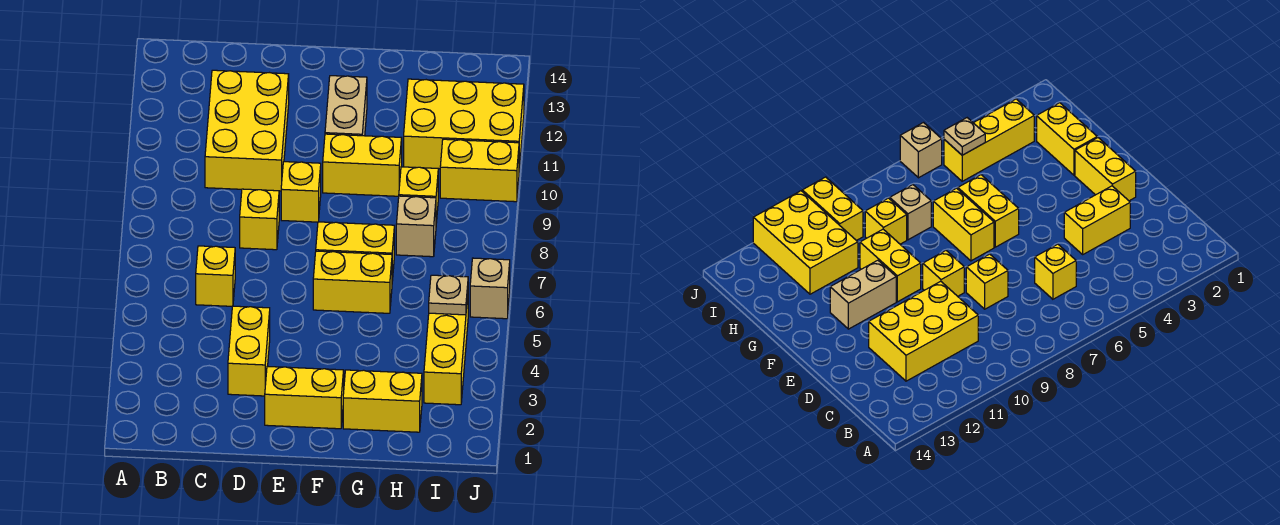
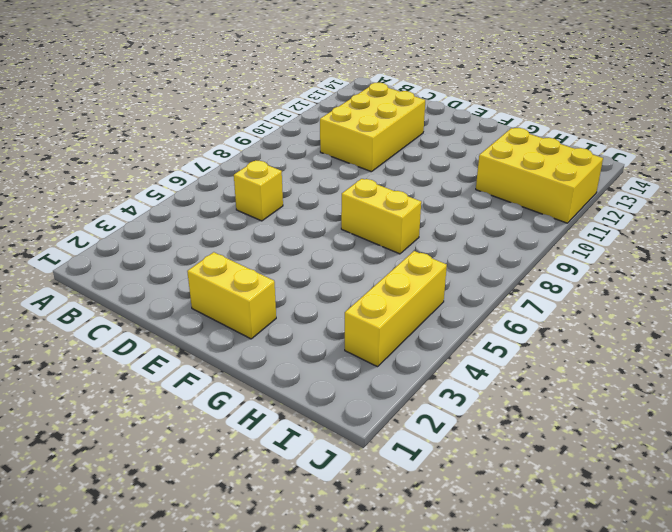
none -> yellow 1x2 brick [228,306,270,396]
none -> yellow 1x1 brick [240,189,279,250]
none -> yellow 1x1 brick [281,162,321,222]

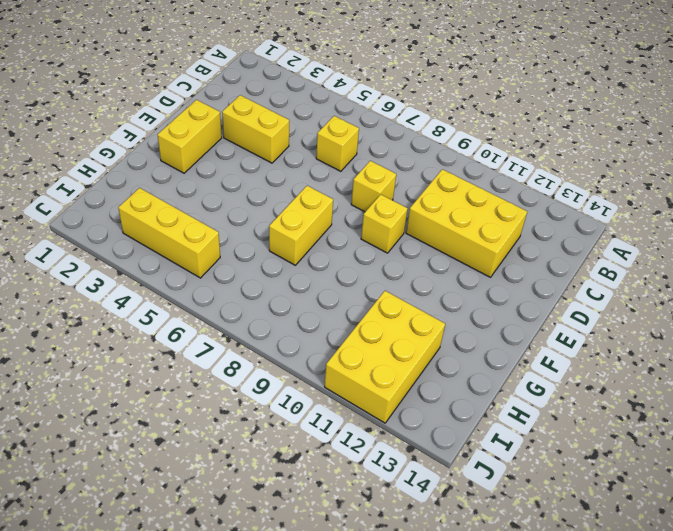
none -> yellow 1x2 brick [313,251,392,313]
none -> yellow 1x2 brick [323,134,402,196]
none -> tan 1x2 brick [325,76,367,136]

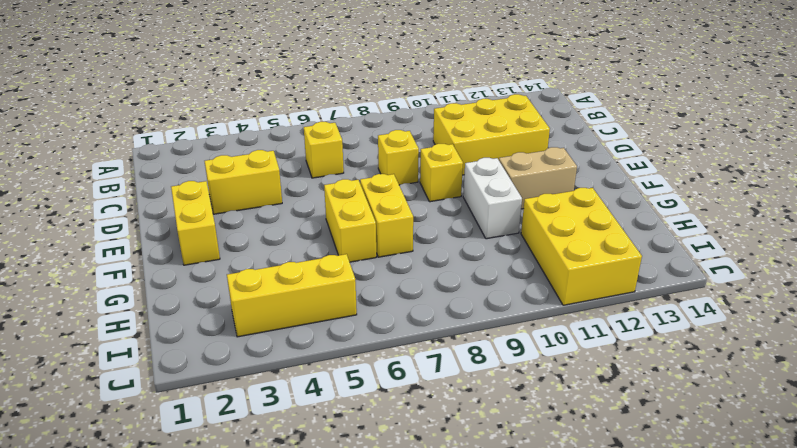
white 1x2 brick [463,158,522,239] -> yellow 1x2 brick [323,134,402,196]
none -> yellow 1x2 brick [343,370,422,432]
none -> tan 1x1 brick [396,196,436,257]
none -> yellow 1x1 brick [399,167,438,223]

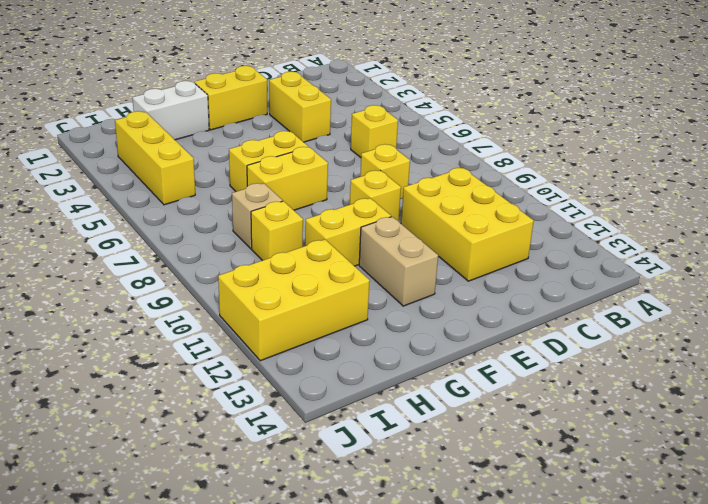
white 1x2 brick [133,81,209,140] -> yellow 1x2 brick [343,370,422,432]
none -> yellow 1x2 brick [440,139,519,202]
none -> tan 1x1 brick [470,258,510,319]
none -> tan 1x1 plate [429,275,468,315]

